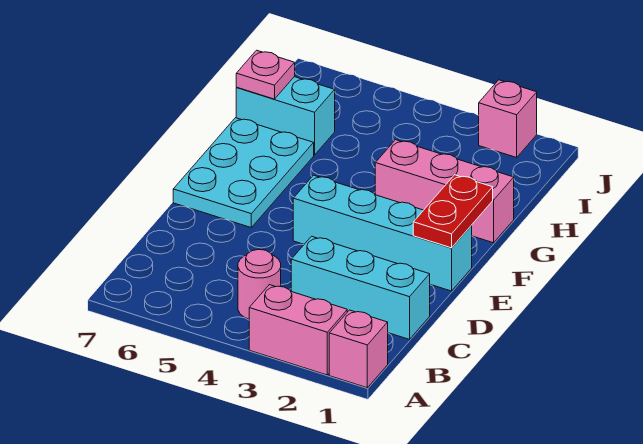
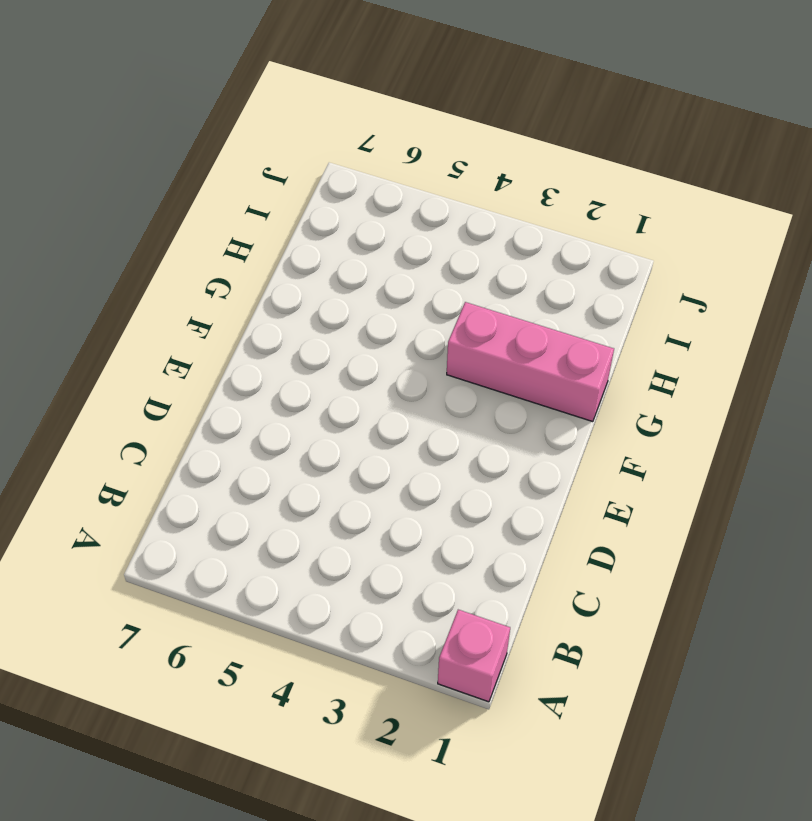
none -> pink 1x2 brick [249,285,347,375]
none -> pink 1x1 round brick [238,250,281,319]

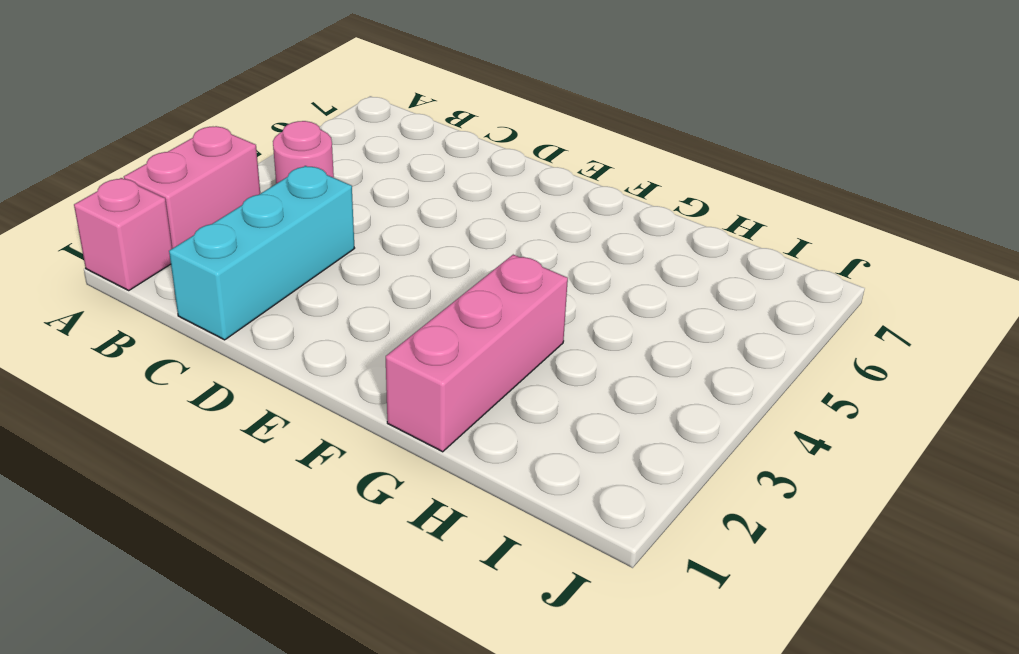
none -> cyan 1x4 brick [293,175,472,291]
none -> cyan 2x3 plate [173,118,314,227]

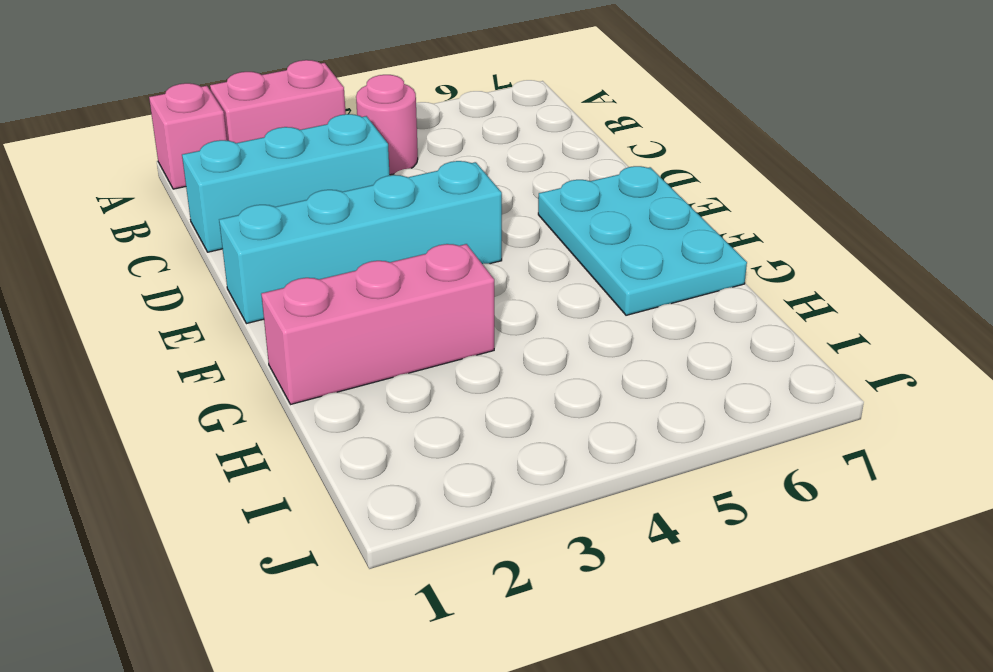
none -> cyan 1x2 brick [236,77,335,155]
none -> pink 1x1 brick [478,80,537,158]

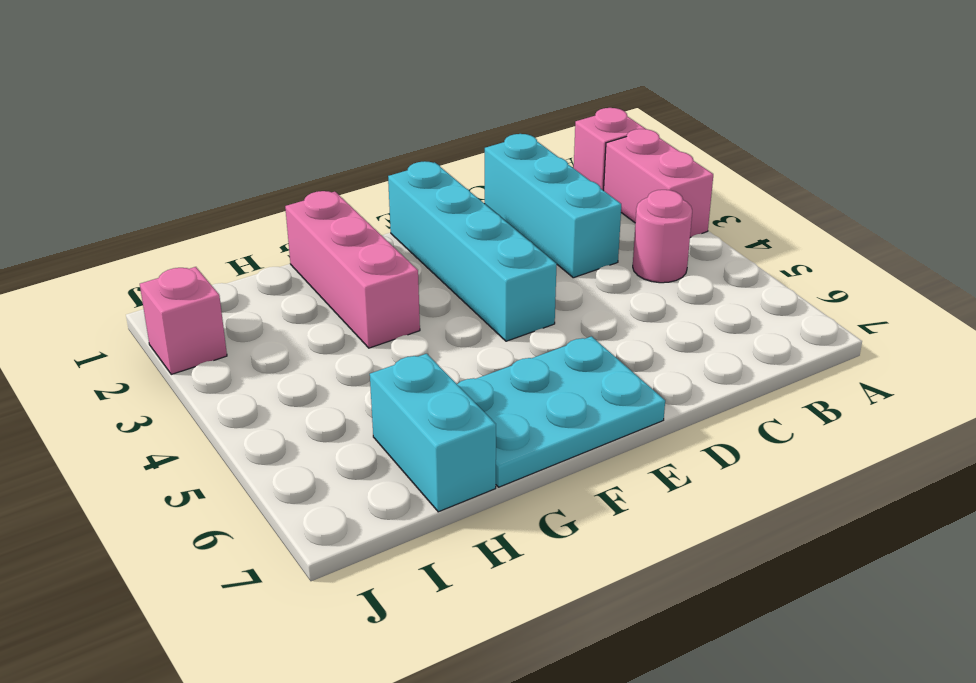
none -> red 1x2 plate [413,175,493,248]
none -> pink 1x1 plate [236,50,295,99]

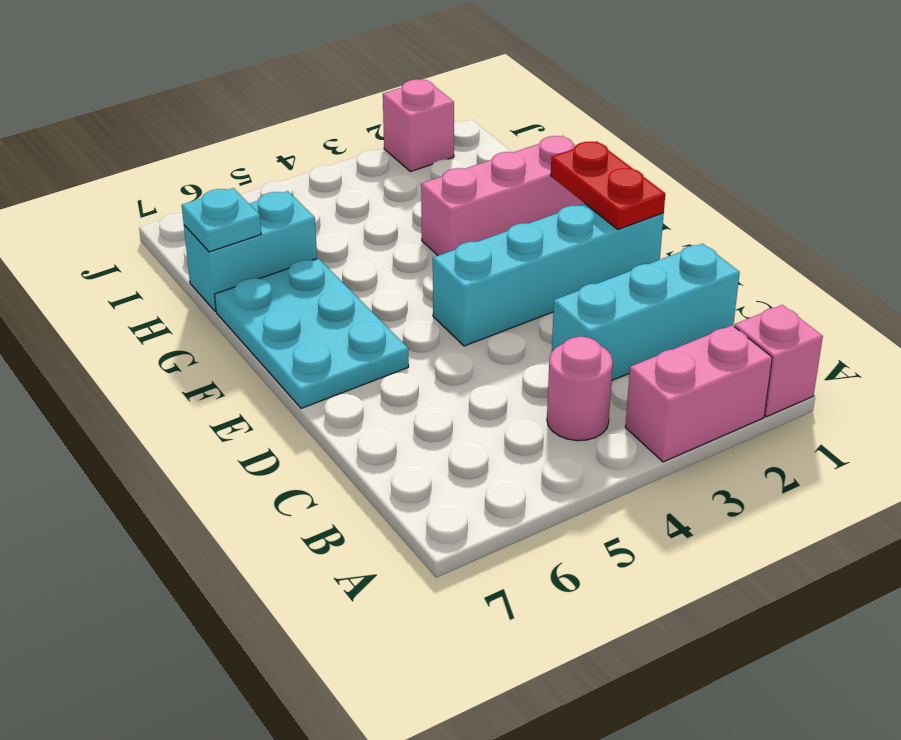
cyan 1x1 plate [182,188,261,252] -> pink 1x1 plate [236,50,295,99]

